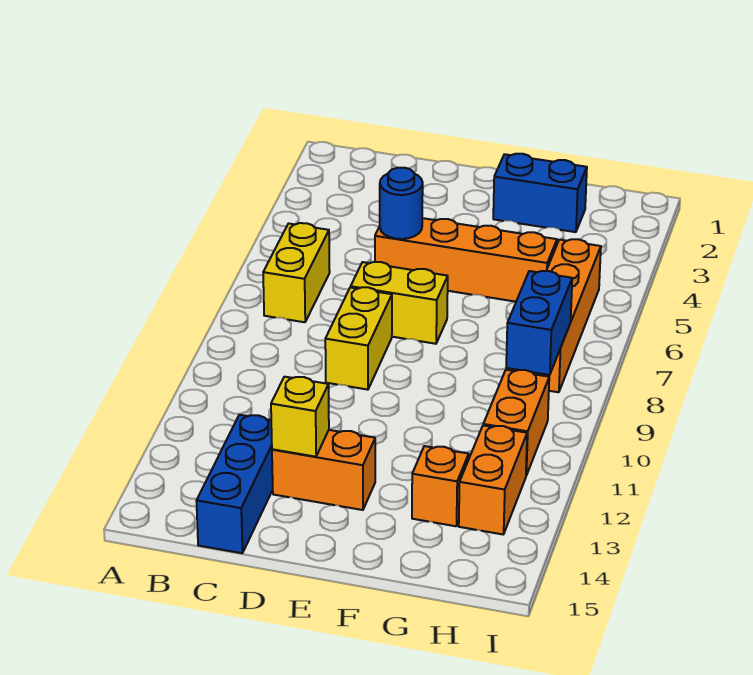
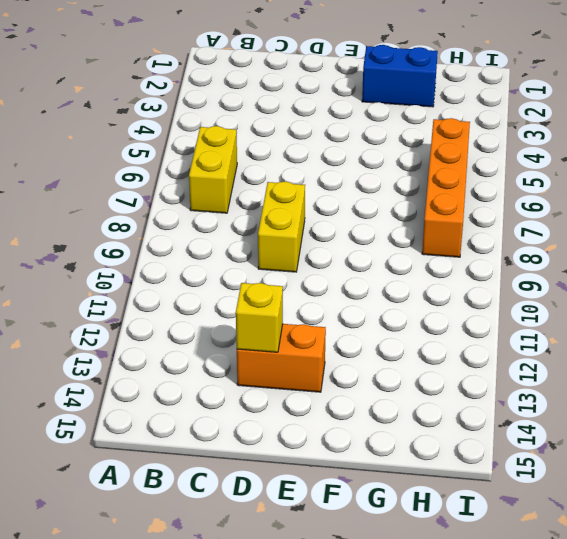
none -> blue 1x3 brick [196,415,273,553]
none -> orange 1x4 brick [375,218,557,302]
none -> yellow 1x2 brick [351,262,448,344]

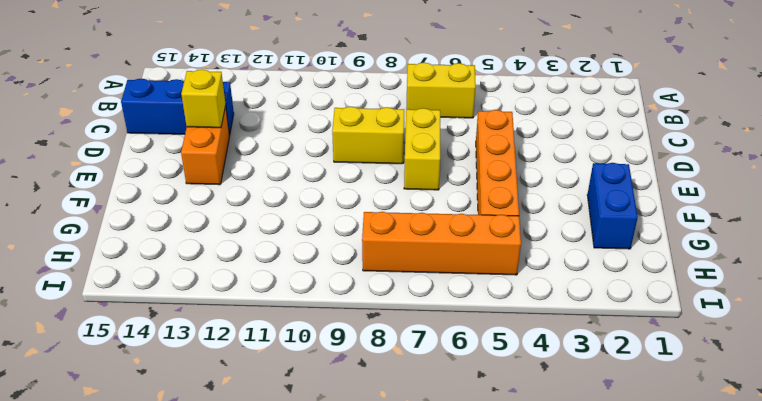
none -> orange 1x1 brick [412,446,469,526]
none -> orange 1x2 brick [483,370,549,475]
none -> orange 1x2 brick [459,425,527,534]

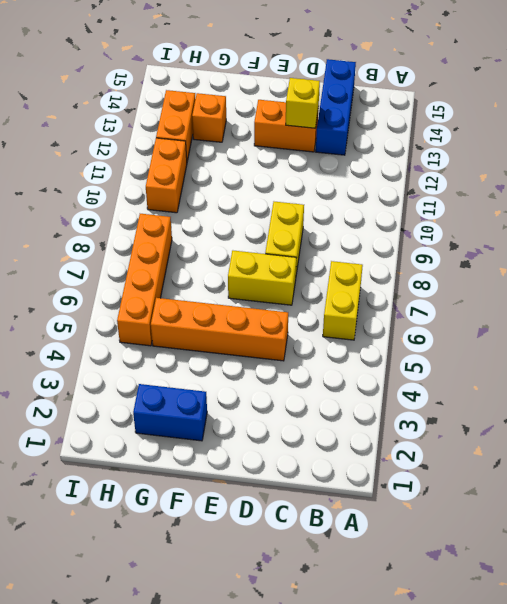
none -> blue 1x1 round brick [380,168,423,239]
none -> blue 1x2 brick [506,271,572,375]

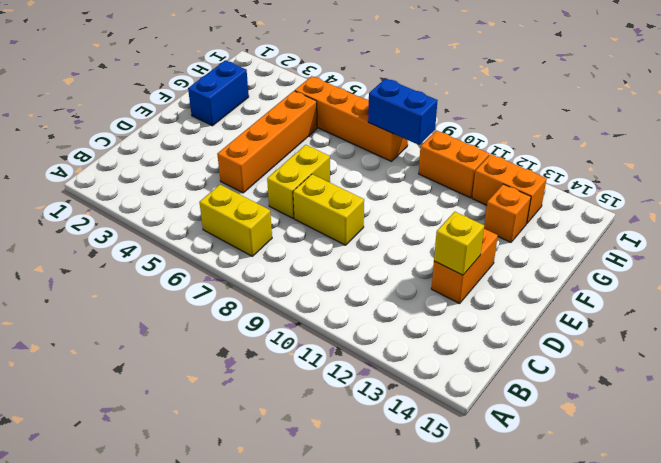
none -> blue 1x3 brick [196,415,273,553]
none -> blue 1x1 round brick [380,168,423,239]

